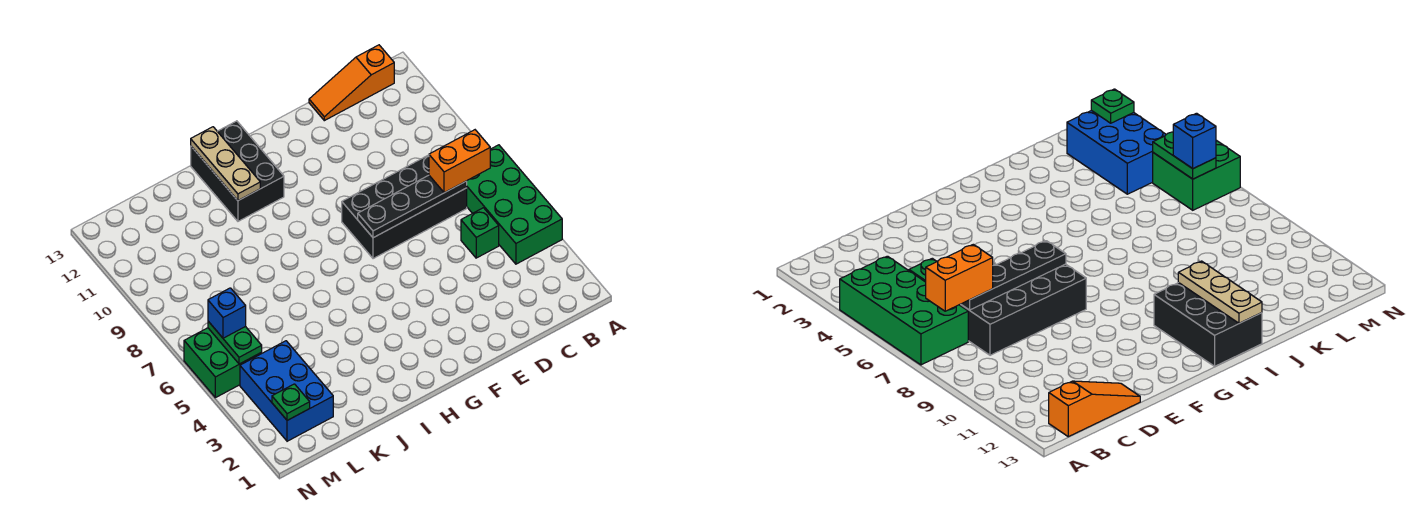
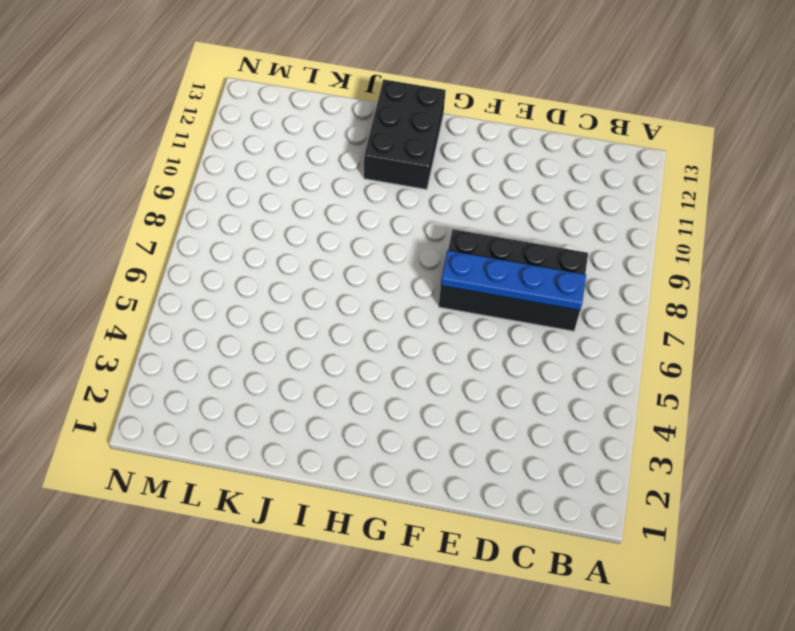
blue 1x4 plate [441,251,586,310] -> black 1x4 plate [358,175,467,238]
none -> green 2x4 brick [467,145,562,264]
none -> orange 1x3 slope [309,45,394,121]
none -> green 1x1 brick [461,208,499,258]

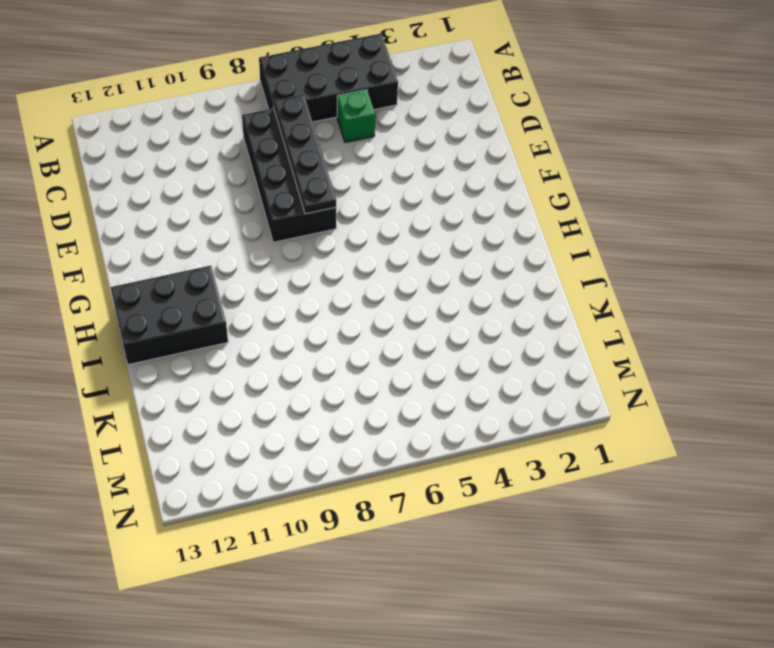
black 2x4 brick [259,34,398,122] -> green 2x4 brick [467,145,562,264]
none -> orange 1x3 slope [309,45,394,121]
none -> blue 2x3 brick [240,341,333,441]
none -> green 2x2 brick [184,328,262,398]

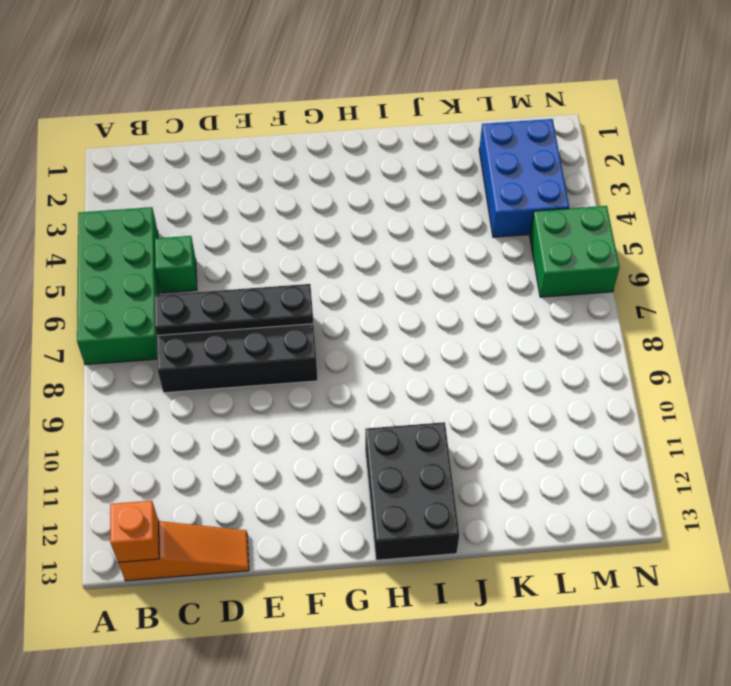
orange 1x1 brick [110,501,159,562] -> none
none -> tan 1x3 plate [191,127,260,201]
none -> green 1x1 plate [272,384,310,420]
none -> green 1x2 plate [208,321,262,364]

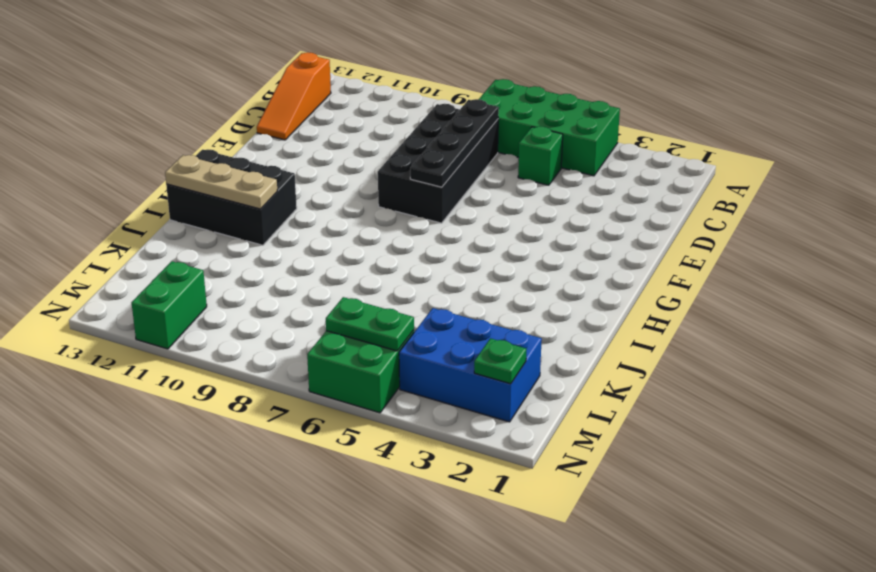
green 1x2 brick [132,261,207,349] -> none
none -> orange 1x2 brick [429,130,490,193]
none -> blue 1x1 brick [208,288,246,338]

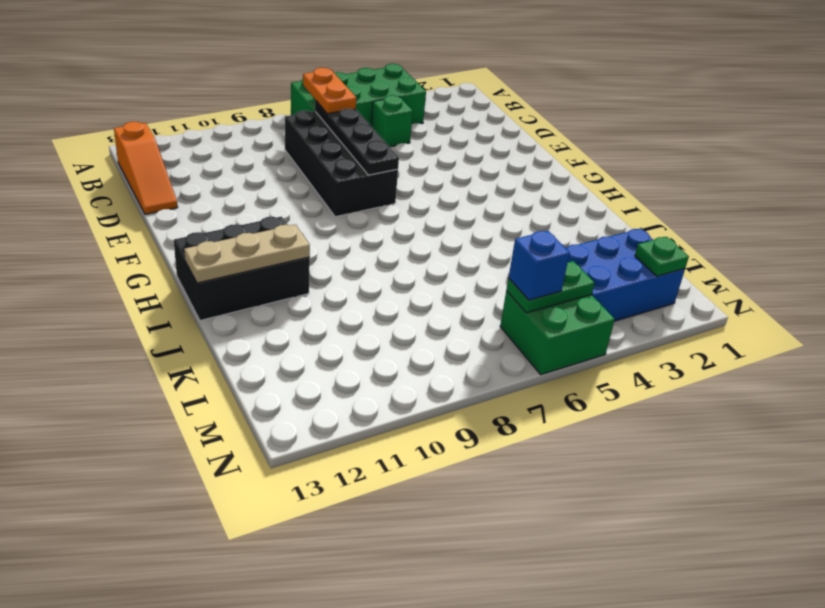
orange 1x2 plate [303,68,356,114] -> orange 1x2 brick [429,130,490,193]

